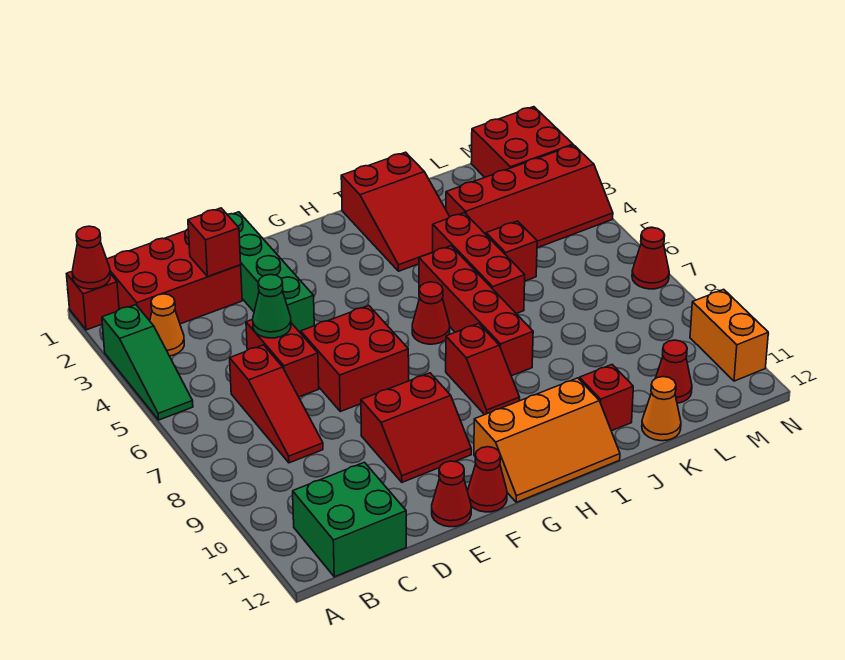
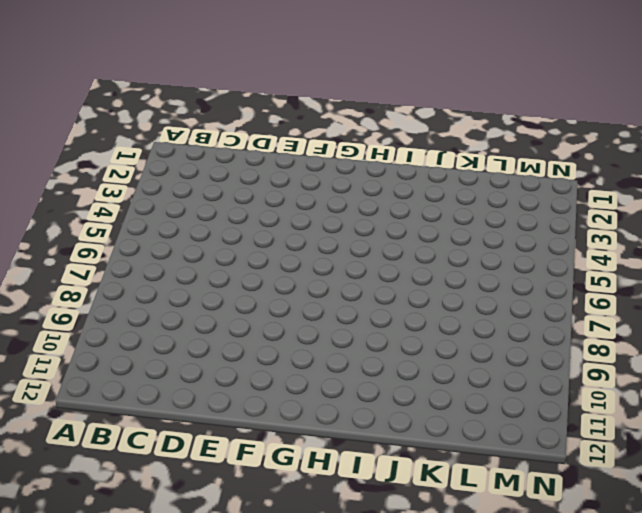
none -> red 1x1 brick [67,271,119,330]
none -> green 1x3 slope [102,305,193,420]
none -> red 2x3 brick [107,229,242,324]

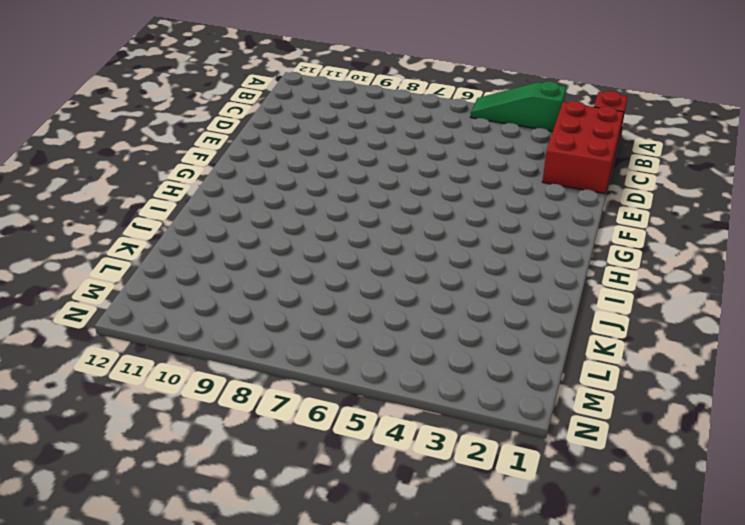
none -> orange 1x1 cone [150,294,184,356]
none -> green 2x2 brick [293,462,406,577]
none -> red 1x3 slope [230,345,323,463]

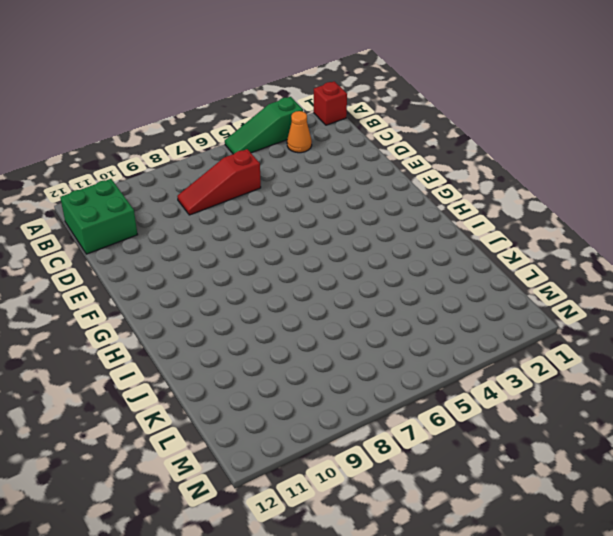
none -> red 2x3 brick [107,229,242,324]
none -> red 1x2 brick [246,319,319,397]
none -> green 1x4 brick [227,212,314,333]

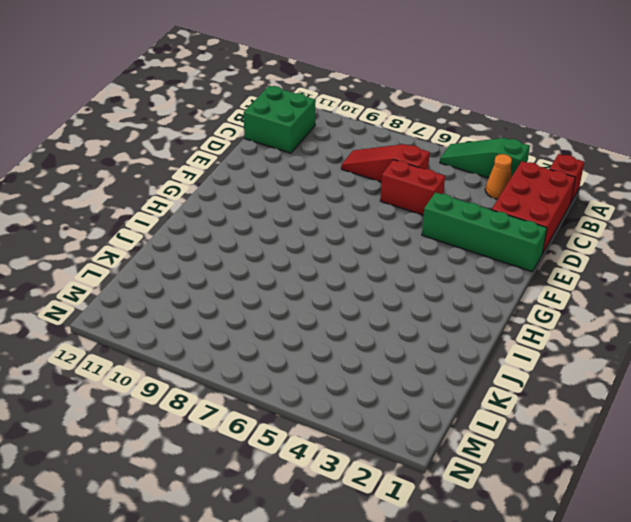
none -> red 2x2 brick [301,306,409,412]
none -> red 2x2 slope [361,373,471,482]
none -> red 1x1 cone [432,461,471,527]

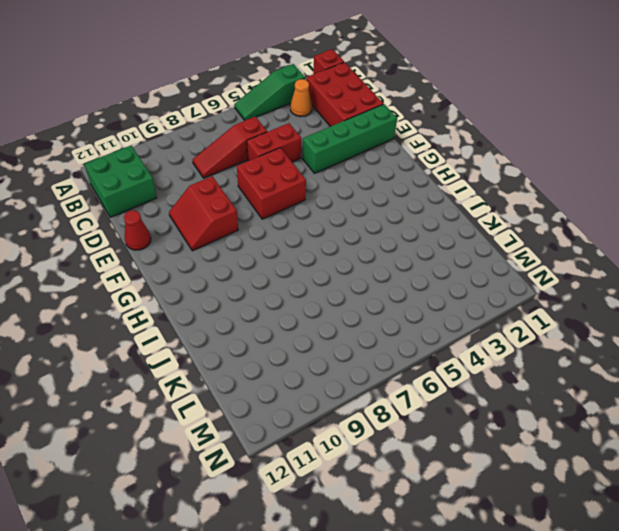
none -> red 1x1 cone [467,447,507,512]
none -> orange 2x3 slope [474,378,620,502]
none -> red 1x1 cone [412,282,450,344]

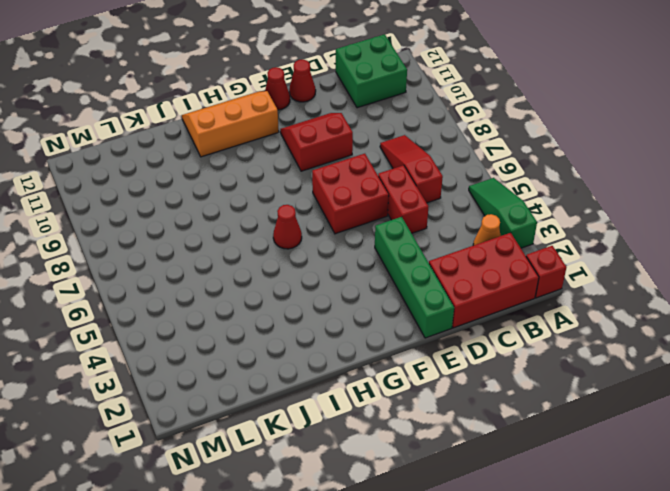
none -> red 1x2 slope [446,323,520,415]
none -> red 2x3 slope [341,152,450,271]
none -> red 1x4 brick [419,246,533,376]

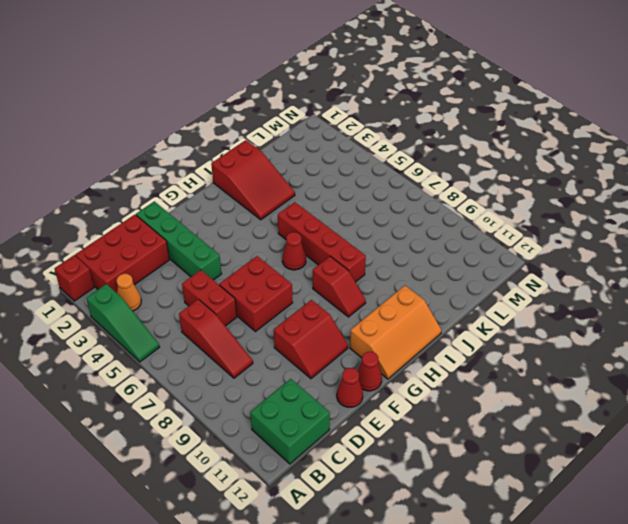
none -> red 1x3 brick [433,213,525,314]
none -> red 1x1 brick [579,365,633,431]
none -> red 2x4 slope [446,145,613,248]

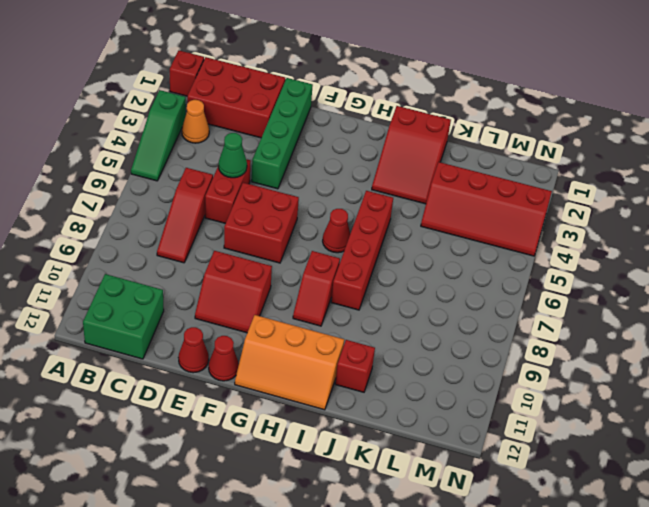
none -> red 1x3 brick [433,213,525,314]
none -> red 1x1 brick [486,221,537,281]
none -> orange 1x1 cone [642,377,681,441]

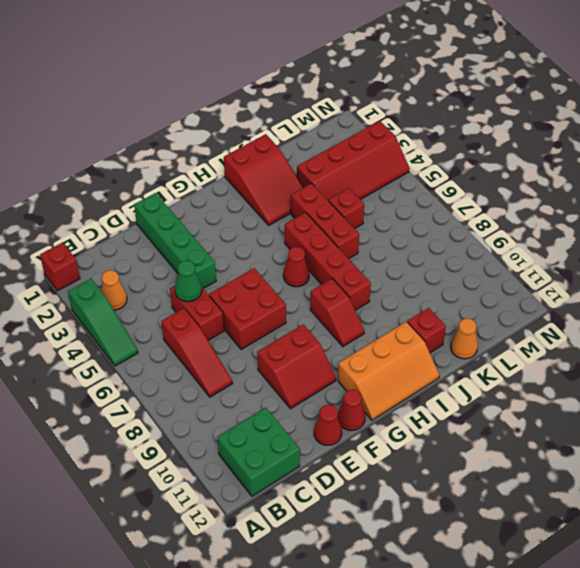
none -> red 2x3 brick [107,229,242,324]
none -> red 1x1 cone [655,340,692,403]
none -> red 2x2 brick [471,107,573,177]

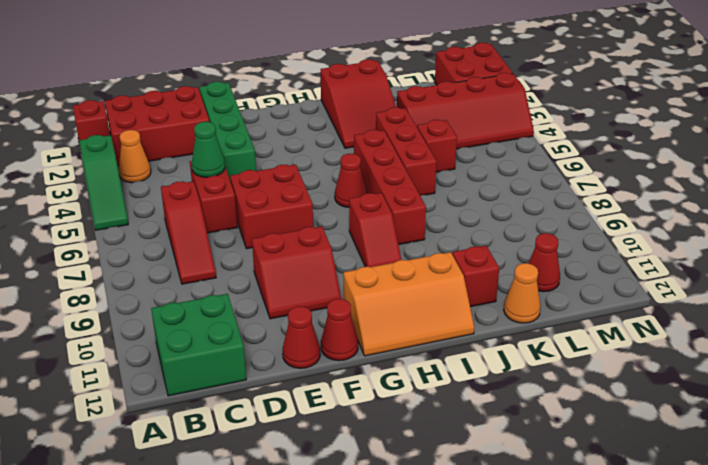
none -> red 1x1 cone [632,228,669,289]
none -> orange 1x2 brick [690,289,768,381]
none -> red 1x1 cone [72,226,110,289]

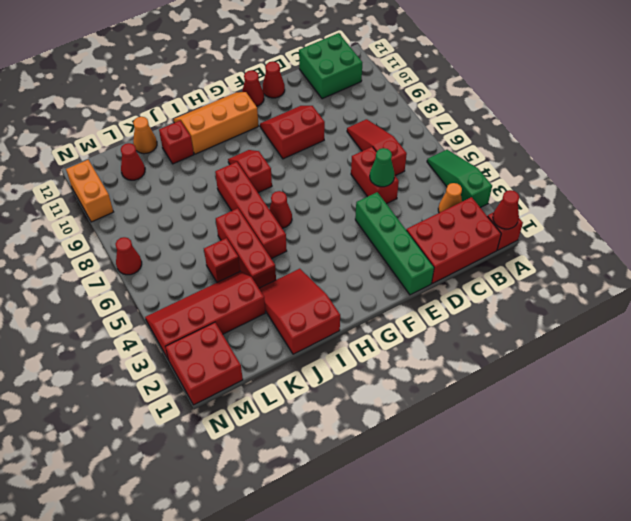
none -> red 2x2 brick [301,306,409,412]
none -> red 1x1 brick [188,208,241,277]

